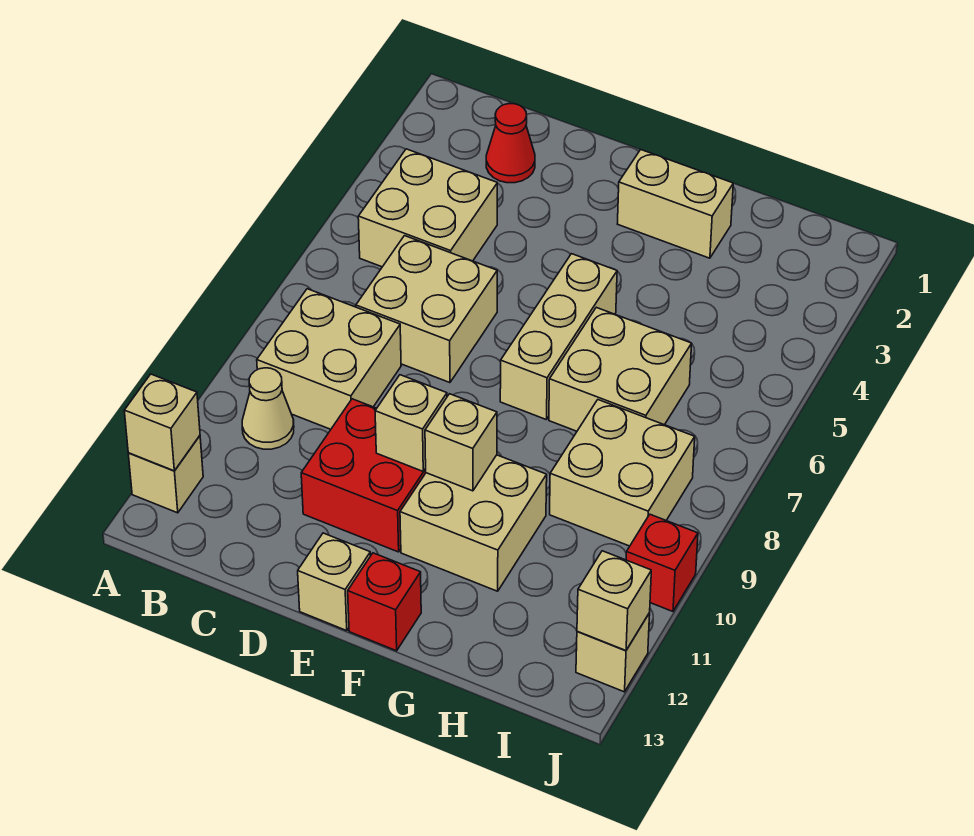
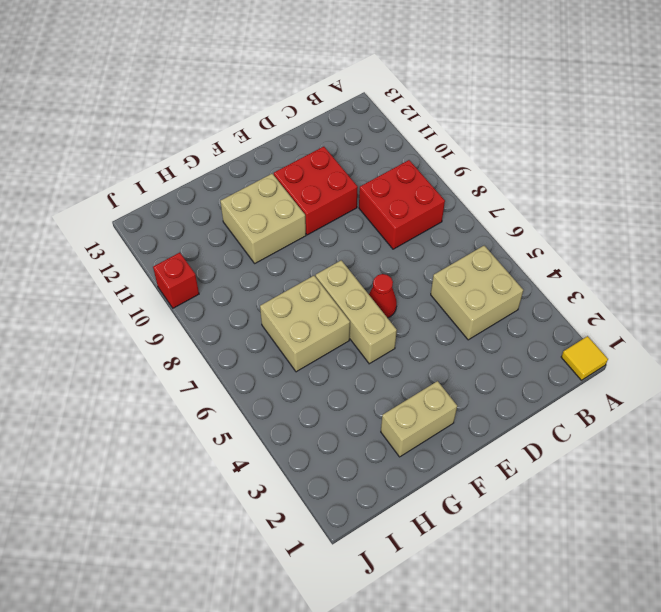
yellow 1x1 tile [561,336,608,380] -> none
red 2x2 brick [359,160,445,249] -> tan 2x2 brick [257,289,401,429]
red 1x1 cone [369,274,397,318] -> red 1x1 cone moved to [486,104,535,183]
none -> tan 1x1 brick [128,436,203,513]
none -> tan 1x1 cone [242,368,294,449]
none -> tan 2x2 brick [356,236,497,383]

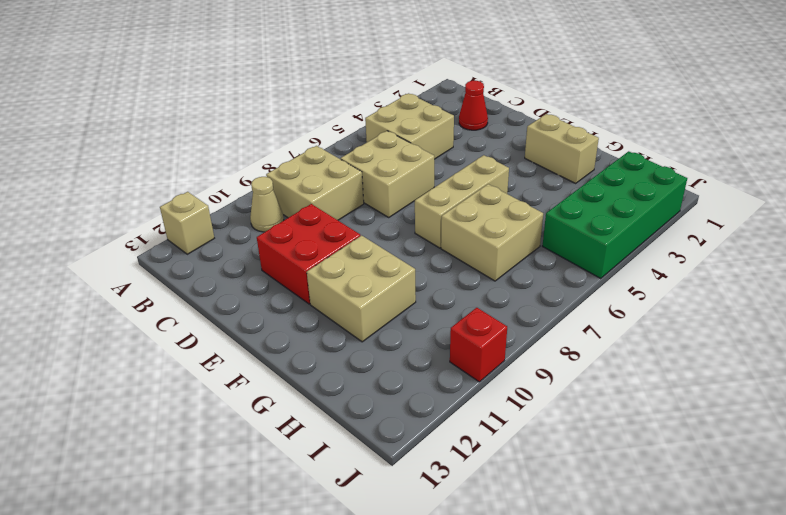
green 2x4 brick [543,151,687,279] -> none
none -> tan 1x1 brick [298,533,371,631]
none -> red 1x1 brick [348,553,421,651]
none -> tan 2x2 brick [550,400,695,546]

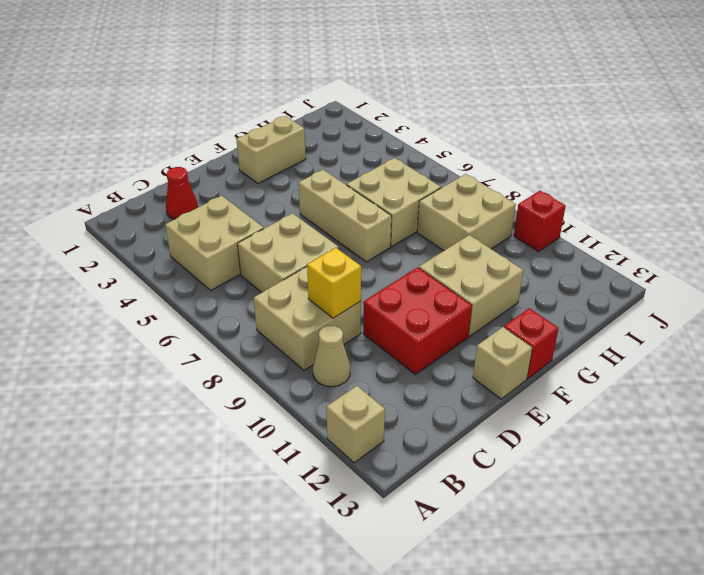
yellow 1x1 brick [307,248,361,318] -> none
none -> tan 1x1 brick [576,613,650,692]
none -> tan 1x1 brick [124,374,200,471]
none -> tan 1x1 brick [375,375,447,471]

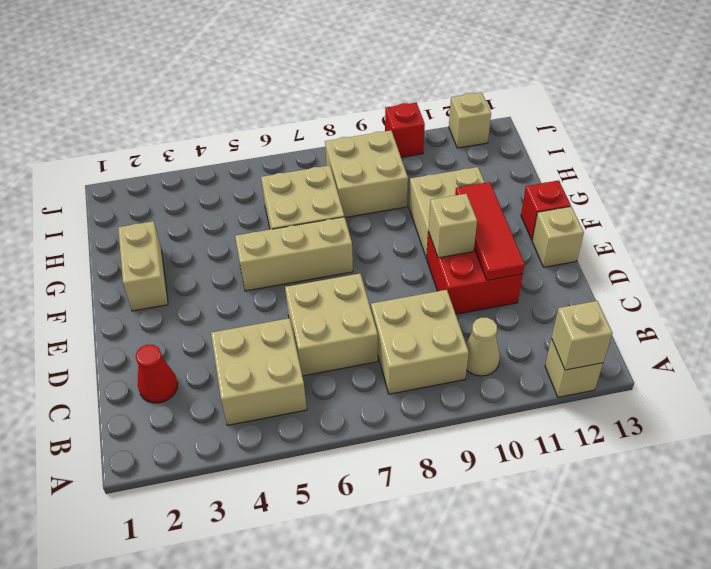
red 1x3 tile [455,182,525,281] -> none
none -> tan 1x1 brick [425,394,497,491]
none -> tan 1x1 brick [577,551,651,650]

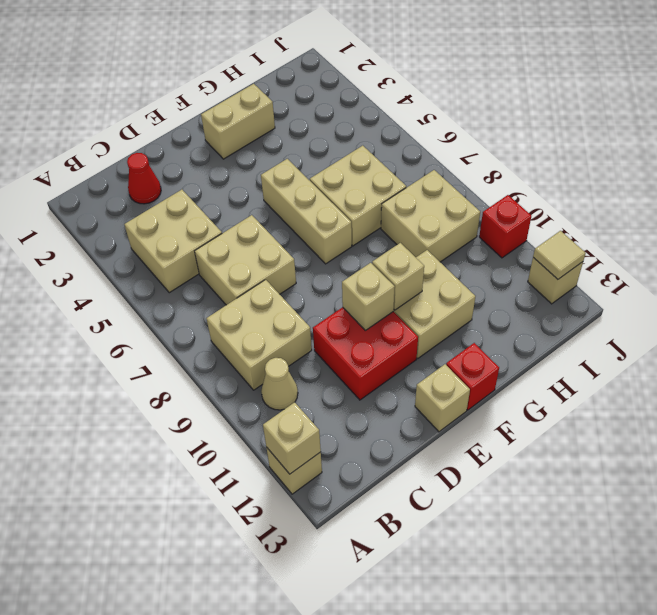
tan 1x1 tile [533,231,586,279] -> tan 1x1 brick [577,551,651,650]

